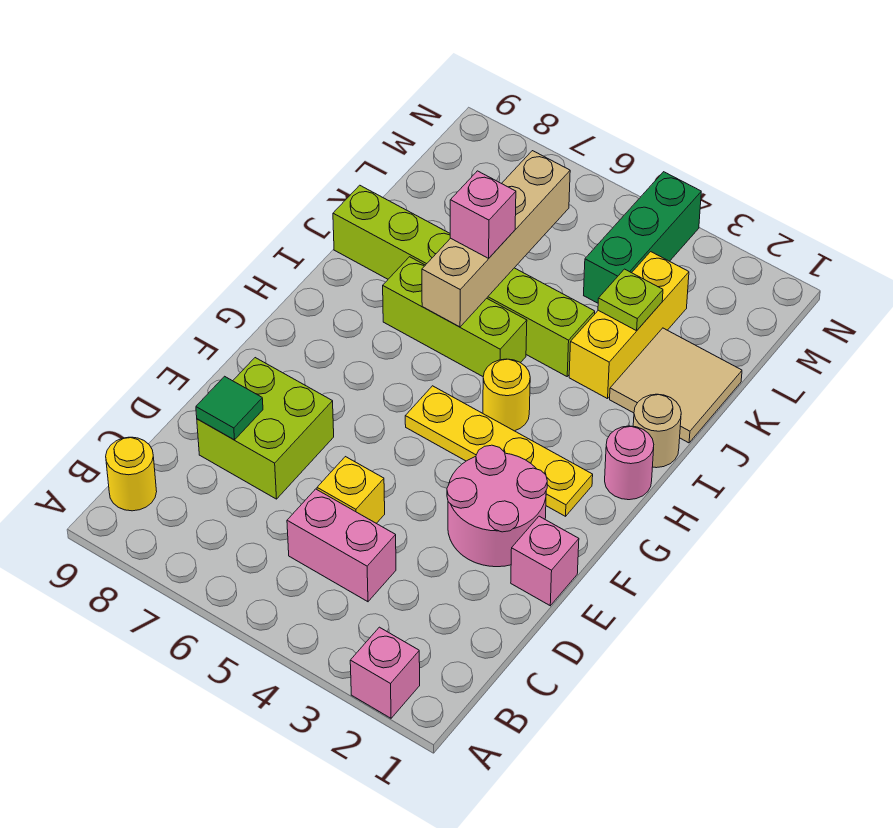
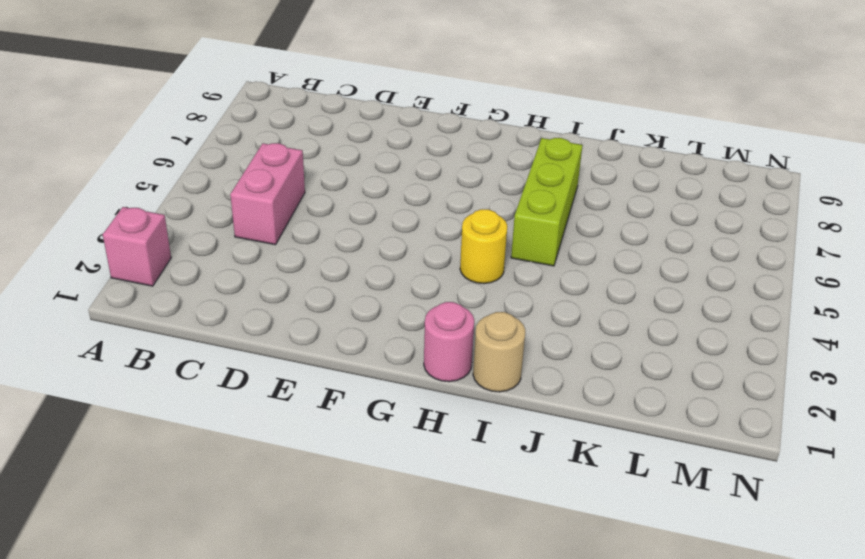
none -> yellow 1x1 round brick [106,437,157,511]
none -> yellow 1x1 brick [317,457,385,523]
none -> lime 2x2 brick [197,358,334,499]

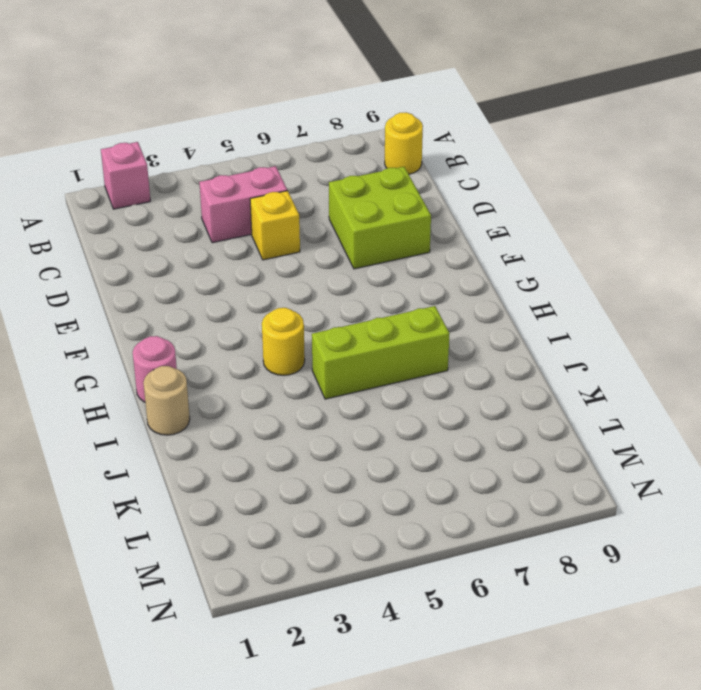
none -> pink 1x1 brick [511,516,579,606]
none -> pink 2x2 round brick [447,445,547,567]
none -> yellow 1x4 plate [405,386,593,516]

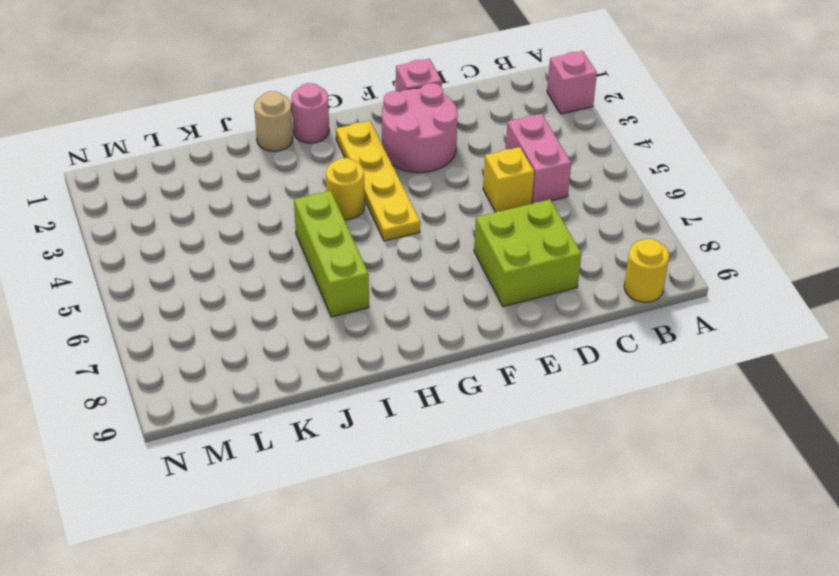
none -> tan 2x2 tile [610,328,742,443]
none -> yellow 1x3 brick [569,252,689,399]
none -> lime 1x6 brick [333,185,595,376]

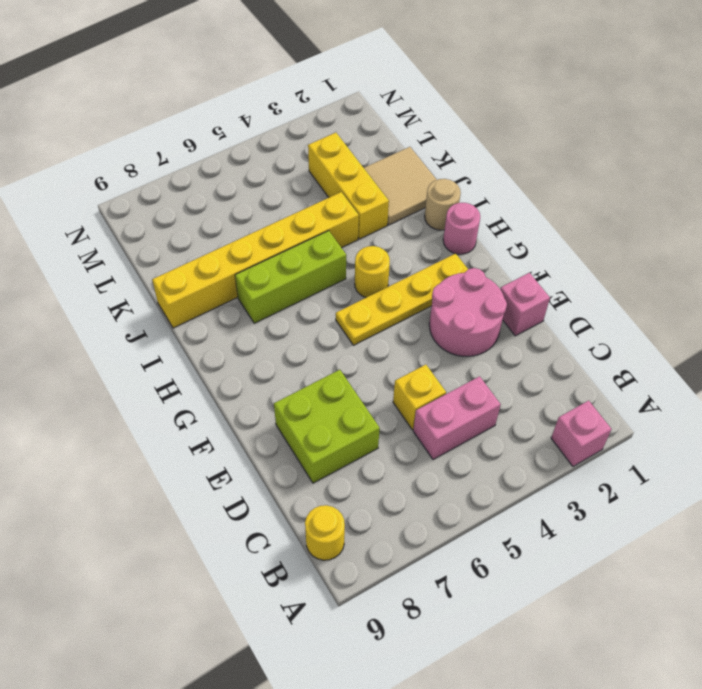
yellow 1x6 brick [152,192,359,328] -> lime 1x6 brick [333,185,595,376]
none -> green 1x3 brick [584,172,701,303]
none -> green 1x1 tile [196,376,263,440]
none -> tan 1x4 brick [422,151,570,327]

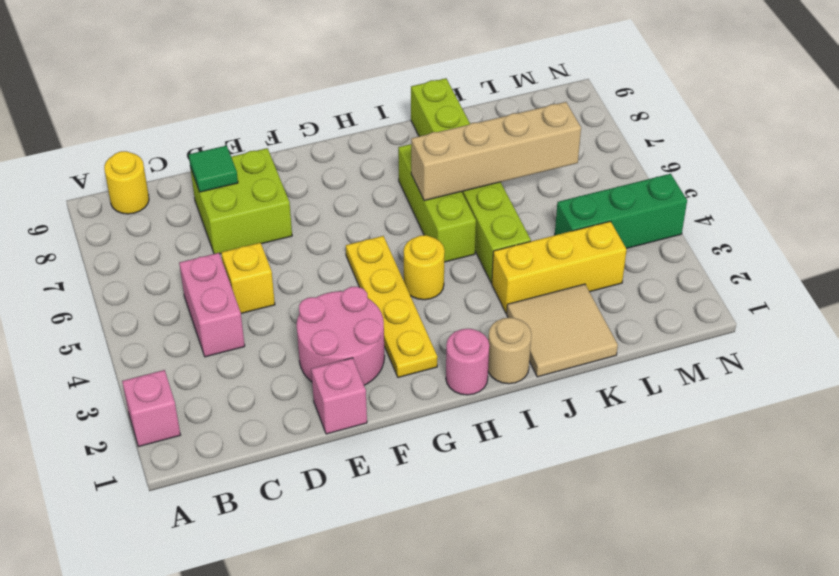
none -> lime 1x1 plate [598,269,663,331]
none -> pink 1x1 brick [450,171,516,258]

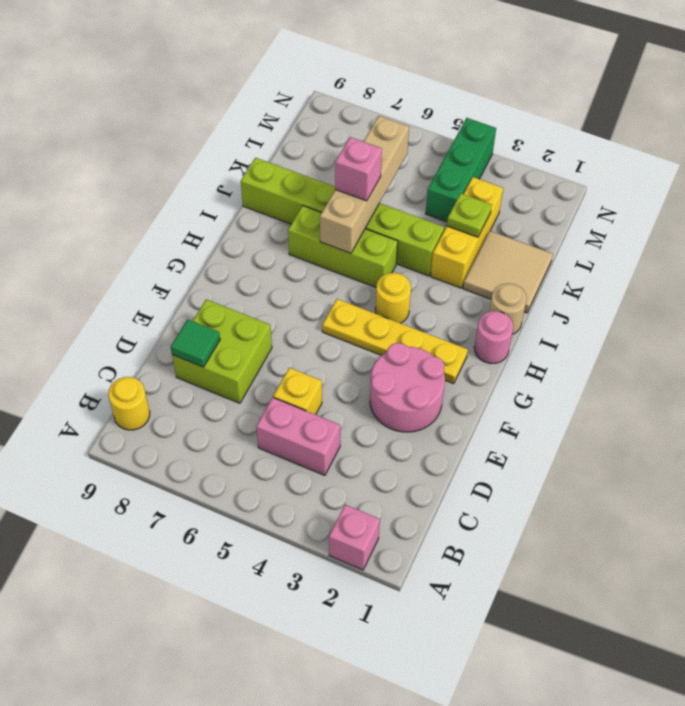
none -> pink 1x1 brick [511,516,579,606]

